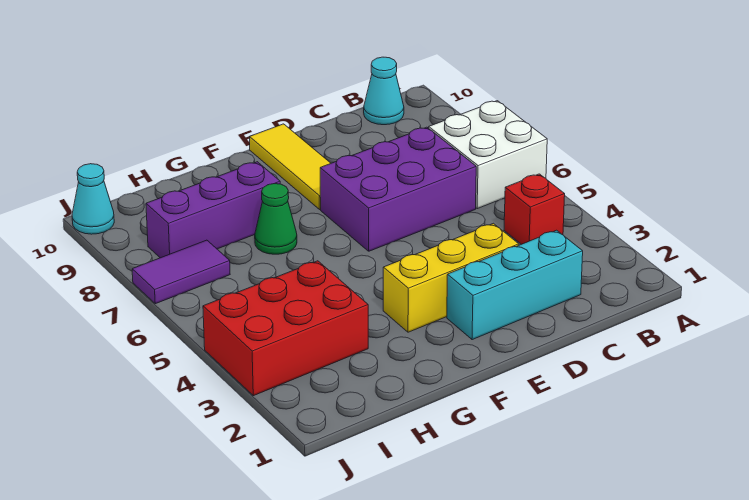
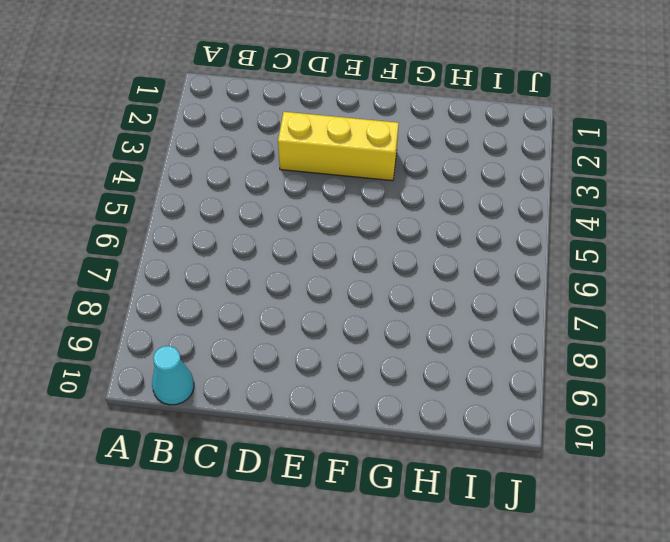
none -> white 2x2 brick [429,101,547,209]
none -> red 1x1 brick [504,174,565,244]
none -> cyan 1x3 brick [447,230,583,340]

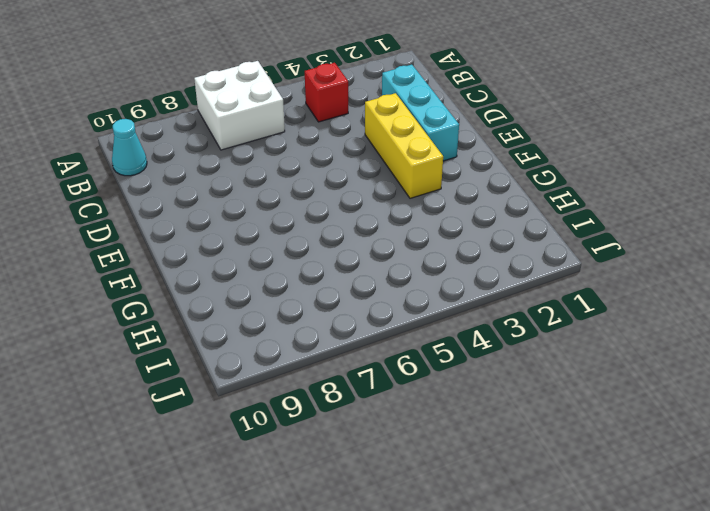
none -> purple 2x3 brick [320,127,476,251]
none -> yellow 1x3 tile [250,124,331,210]
none -> green 1x1 cone [255,184,297,254]

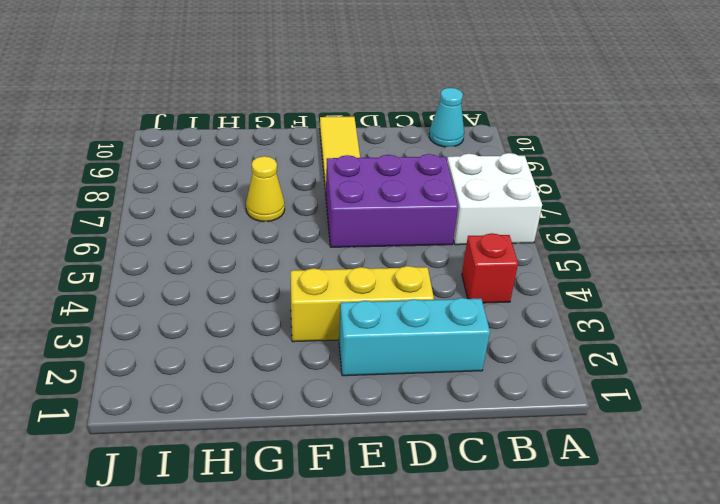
yellow 1x1 cone [246,156,285,221] -> green 1x1 cone [255,184,297,254]
none -> purple 1x3 brick [146,162,280,258]
none -> red 2x3 brick [203,261,368,396]
none -> purple 1x2 tile [132,240,230,304]

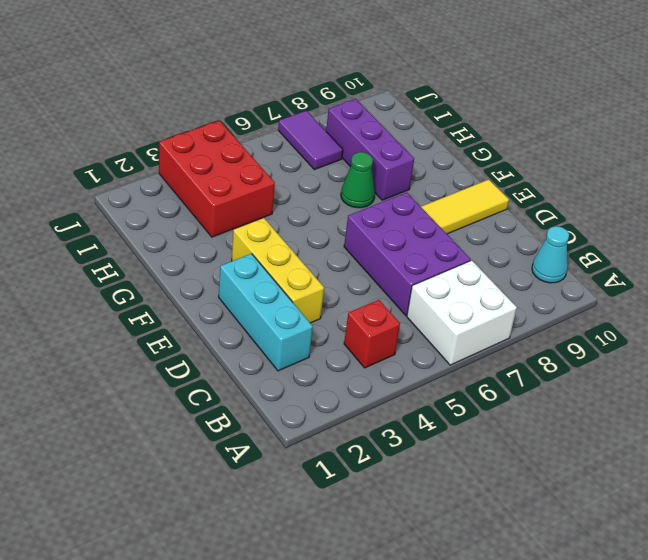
none -> cyan 1x1 cone [72,164,114,234]

